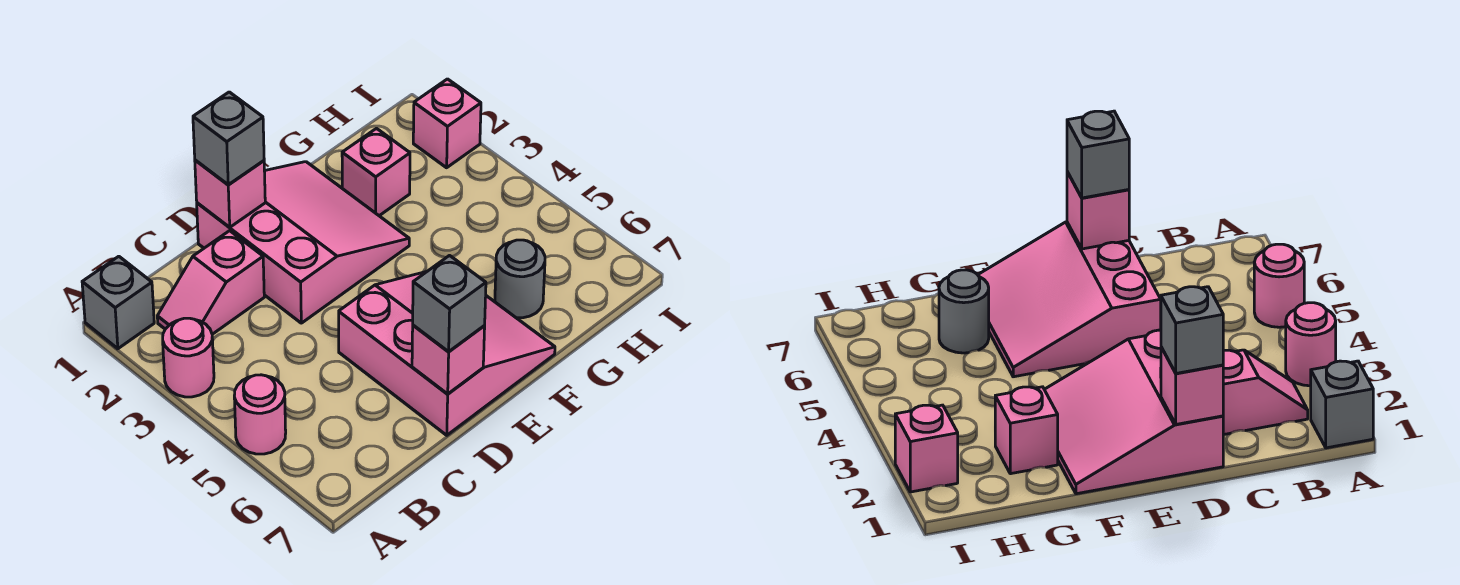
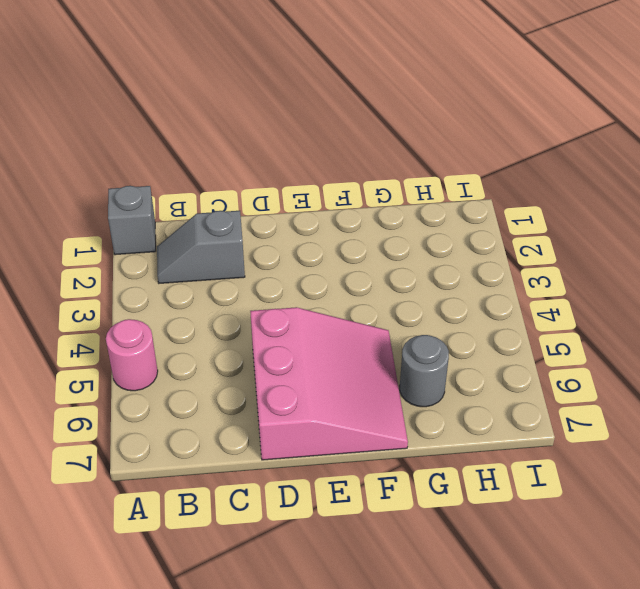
grey 1x2 slope [157,211,245,283] -> pink 1x2 slope [157,231,264,334]
none -> pink 1x1 round brick [163,318,214,397]
none -> pink 3x3 slope [197,162,409,323]
none -> pink 1x1 brick [342,129,410,216]

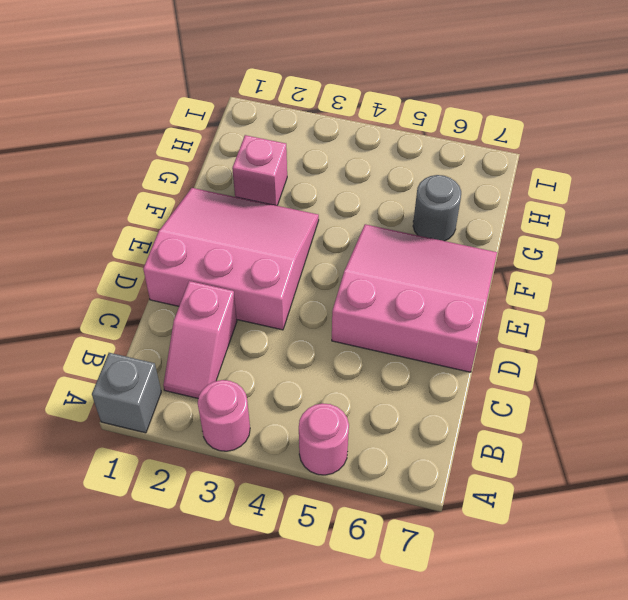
none -> pink 1x1 brick [413,79,481,168]
none -> pink 1x1 brick [195,160,265,227]
none -> pink 1x1 brick [412,325,485,394]

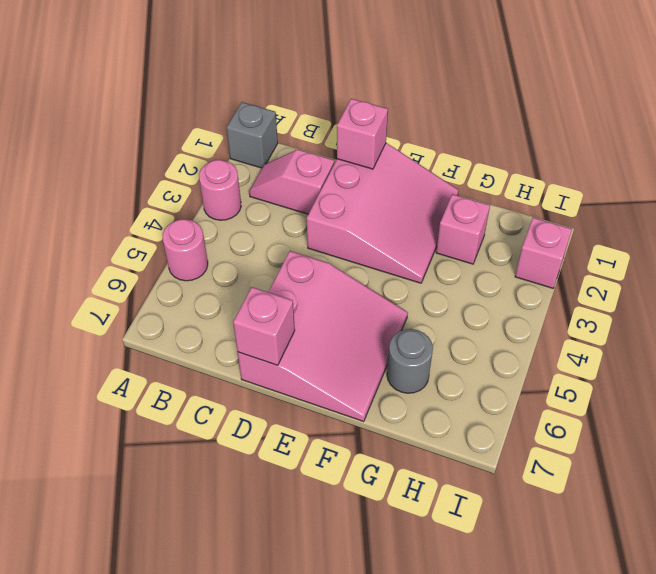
none -> grey 1x1 brick [193,92,264,185]
none -> grey 1x1 brick [413,256,486,352]

